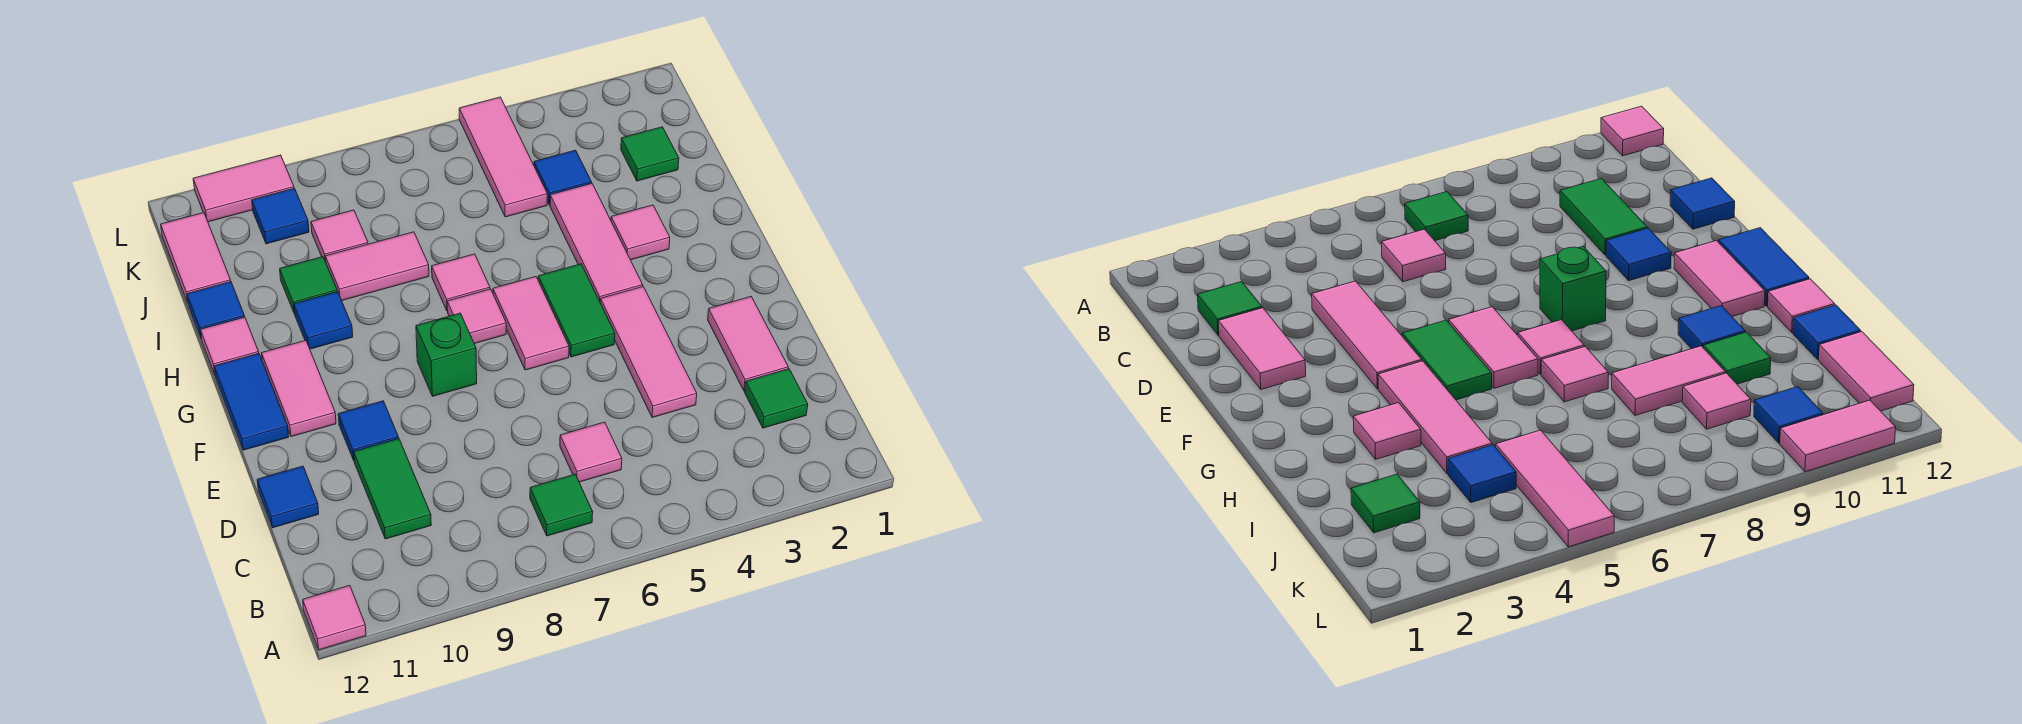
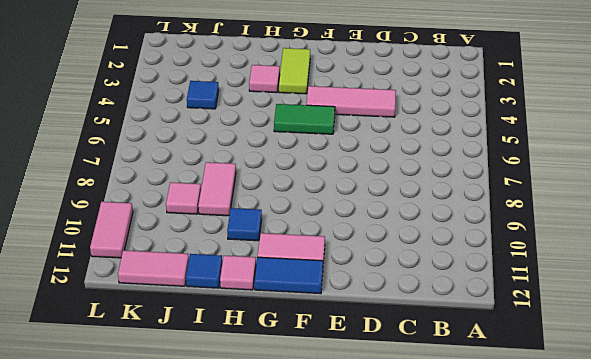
lime 1x2 tile [279,48,310,94] -> none
none -> pink 1x1 tile [303,586,366,650]
none -> green 1x1 tile [530,474,593,536]
none -> green 1x1 tile [745,369,808,428]
none -> pink 1x1 tile [560,422,622,482]

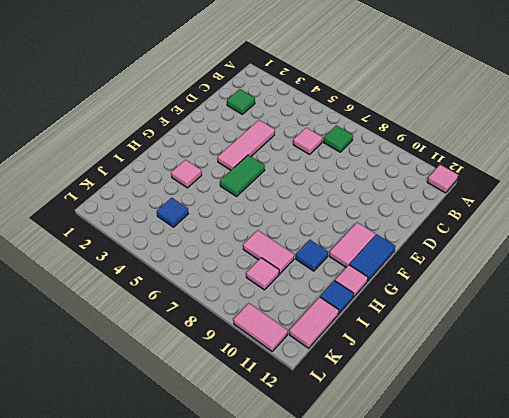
none -> green 1x2 tile [354,439,431,539]
none -> pink 1x2 tile [708,297,788,391]
none -> blue 1x1 tile [257,466,319,528]
none -> blue 1x1 tile [338,401,399,460]

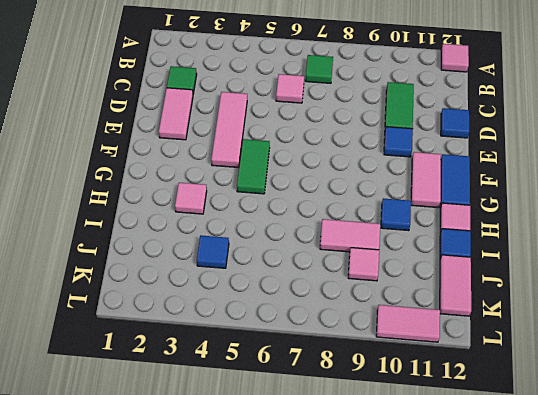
none -> pink 1x2 tile [493,277,569,370]
none -> green 1x1 brick [416,313,477,396]
none -> pink 1x3 tile [550,183,643,301]
none -> pink 1x1 tile [447,289,506,344]

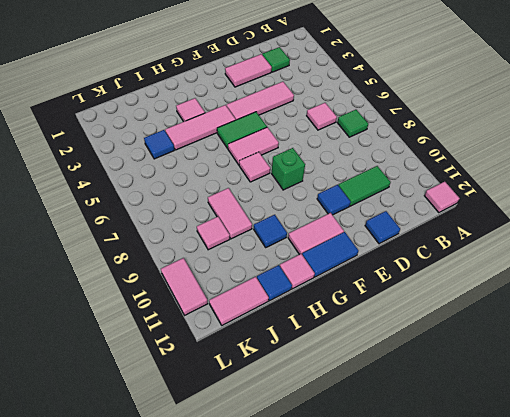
none -> pink 1x1 tile [432,254,490,311]
none -> green 1x1 tile [280,257,337,314]
none -> green 1x1 tile [621,127,679,181]
none -> pink 1x3 tile [459,97,547,217]

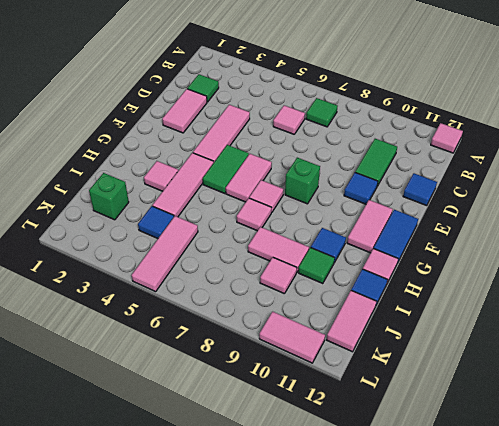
green 1x1 brick [89,173,129,220] -> green 1x1 tile [621,127,679,181]
none -> blue 1x1 tile [252,188,309,244]

